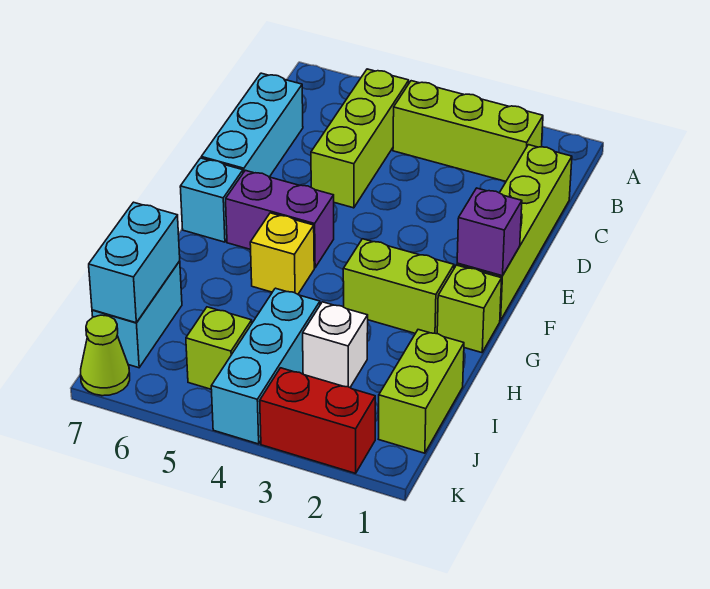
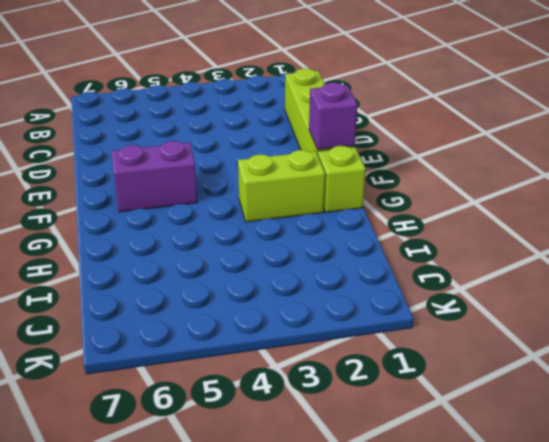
none -> lime 1x3 brick [393,81,543,181]
none -> lime 1x3 brick [311,69,409,208]
none -> cyan 1x3 brick [201,73,303,177]

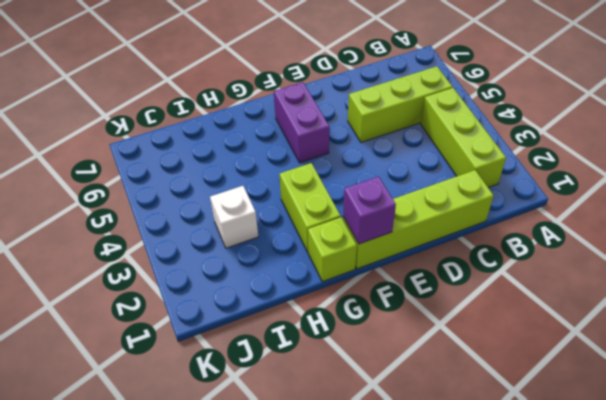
none -> cyan 1x3 brick [201,73,303,177]
none -> cyan 1x1 brick [180,158,243,242]
none -> yellow 1x1 brick [250,213,314,294]

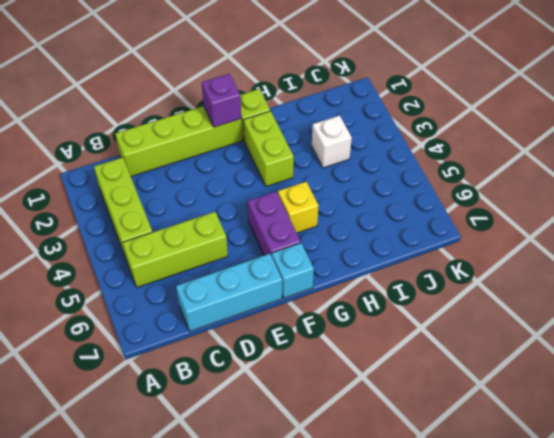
none -> lime 1x2 brick [379,330,464,453]
none -> cyan 1x3 brick [211,288,320,444]
none -> cyan 1x2 brick [92,261,182,368]

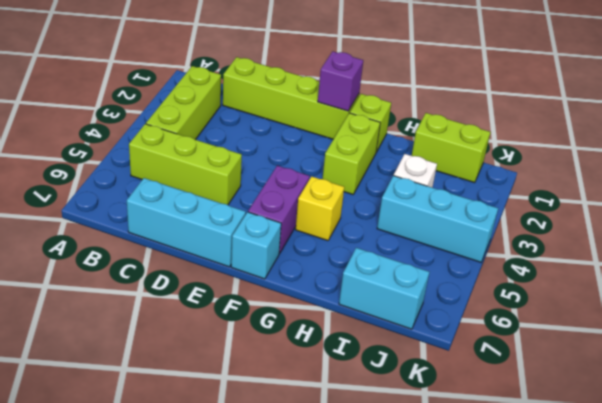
none -> lime 1x1 brick [186,307,252,389]
none -> red 1x2 brick [260,368,375,473]
none -> lime 1x1 cone [81,315,130,396]

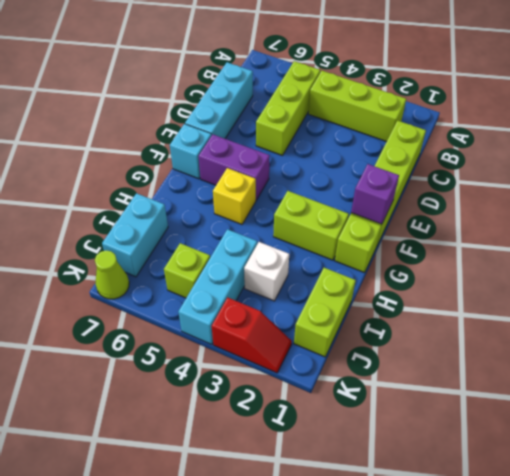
red 1x2 slope [212,297,292,373] -> red 1x2 brick [260,368,375,473]
none -> cyan 1x2 brick [89,202,180,323]

